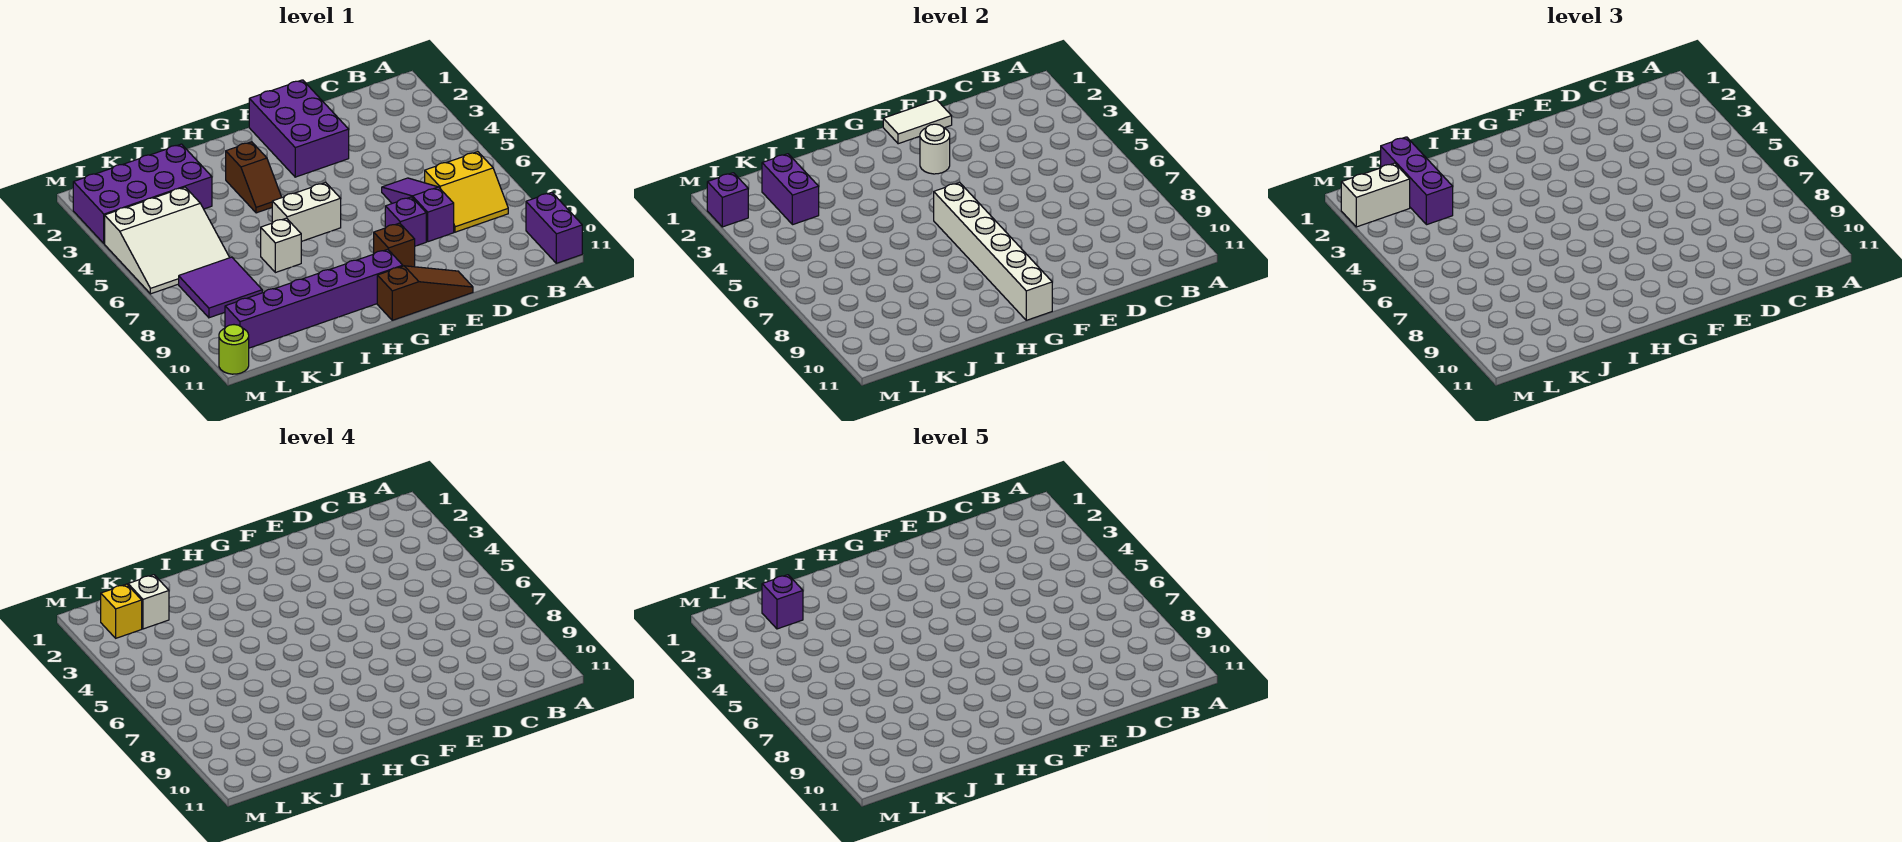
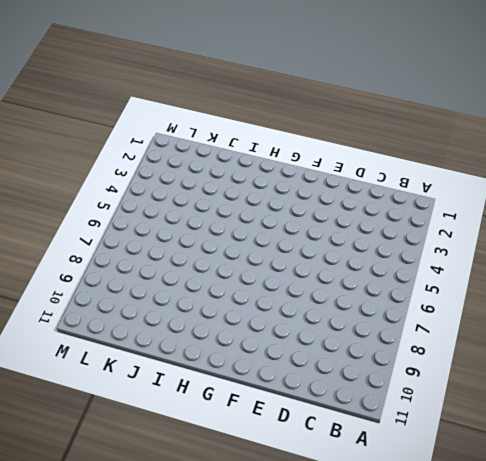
none -> purple 1x2 brick [526,192,582,263]
none -> yellow 2x2 slope [425,152,508,232]
none -> purple 1x3 slope [382,178,454,242]

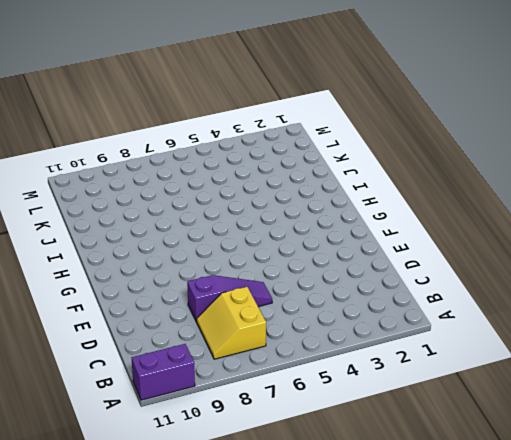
none -> purple 2x3 brick [249,80,349,177]
none -> purple 1x1 brick [385,197,426,246]
none -> brown 1x3 slope [377,266,473,320]

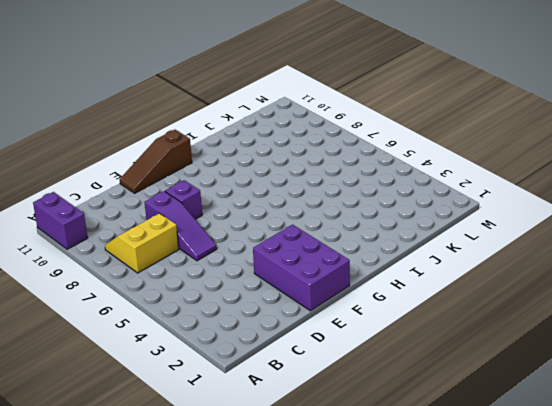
none -> brown 1x1 brick [374,223,415,267]
none -> white 1x2 brick [272,182,341,241]
none -> purple 1x6 brick [225,249,403,348]

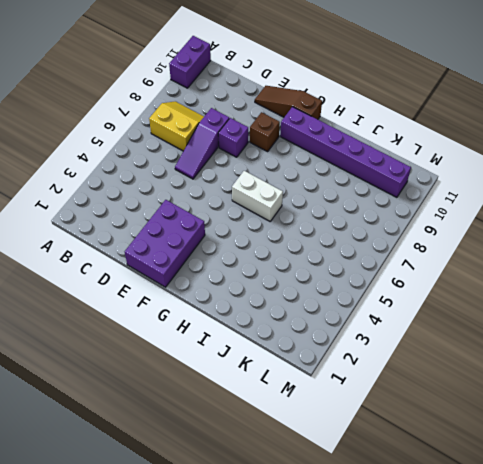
none -> brown 1x2 slope [226,142,282,213]
none -> white 1x1 brick [261,218,301,273]
none -> purple 2x4 brick [73,144,212,244]

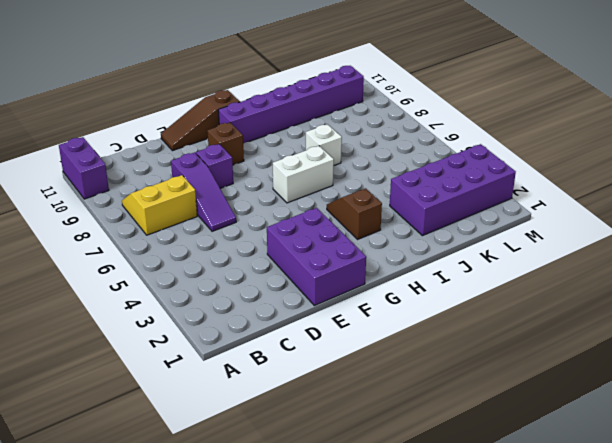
none -> white 3x3 slope [105,187,230,294]
none -> purple 2x2 tile [179,257,262,318]
none -> lime 1x1 round brick [219,325,249,374]

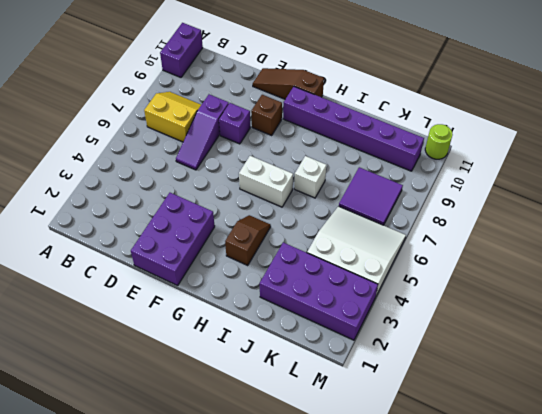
none -> white 1x2 tile [883,100,952,144]
none -> white 1x1 round brick [920,124,950,174]
none -> white 1x6 brick [934,182,1052,320]

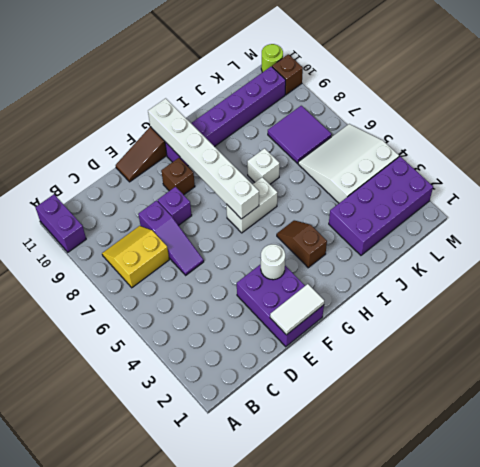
brown 1x1 brick [272,54,303,95] -> none
none -> purple 1x2 brick [762,154,819,225]
none -> purple 1x1 brick [707,173,748,227]
none -> purple 1x3 brick [1381,137,1453,225]

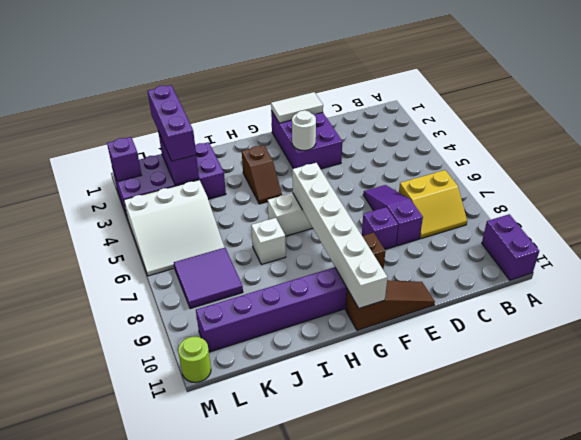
none -> white 1x2 brick [1341,163,1410,227]
none -> white 1x1 brick [128,575,169,629]
none -> yellow 1x1 brick [101,584,142,638]

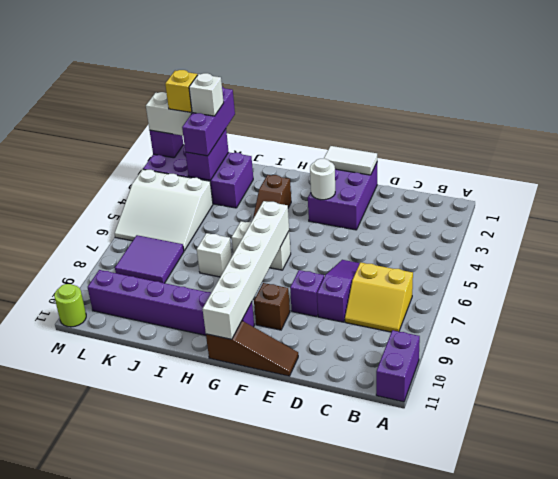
none -> purple 1x1 brick [762,575,803,629]

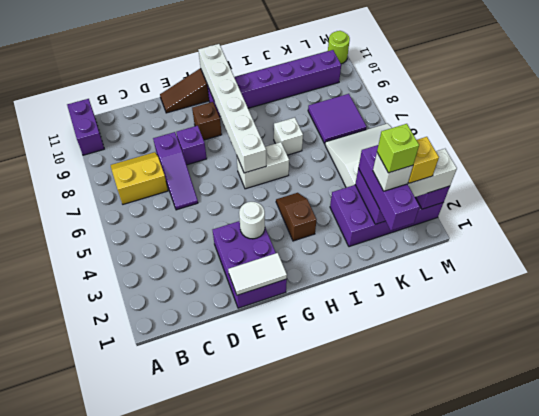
lime 1x1 brick [377,124,419,173] -> purple 1x1 brick [762,575,803,629]

